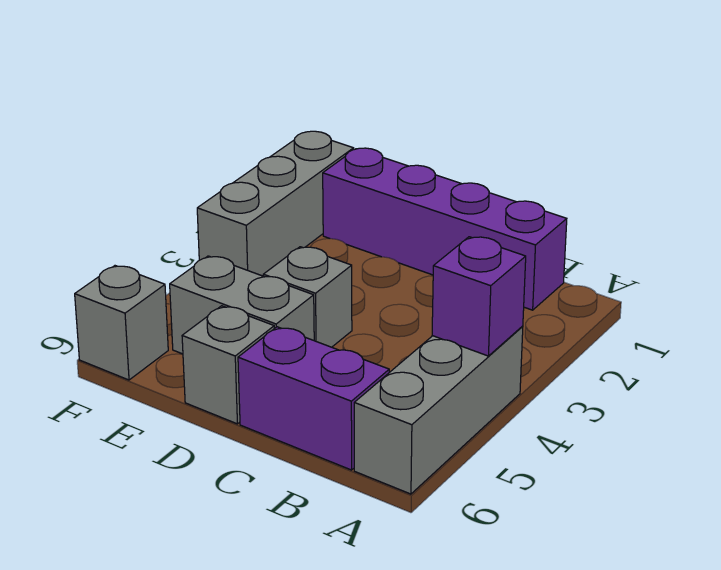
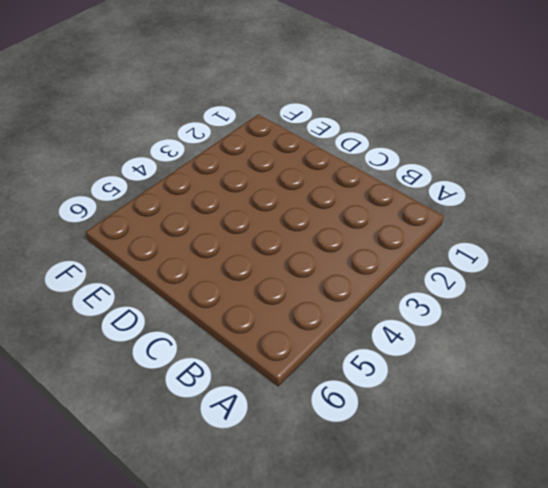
none -> grey 1x3 brick [354,326,523,494]
none -> purple 1x4 brick [323,148,567,310]

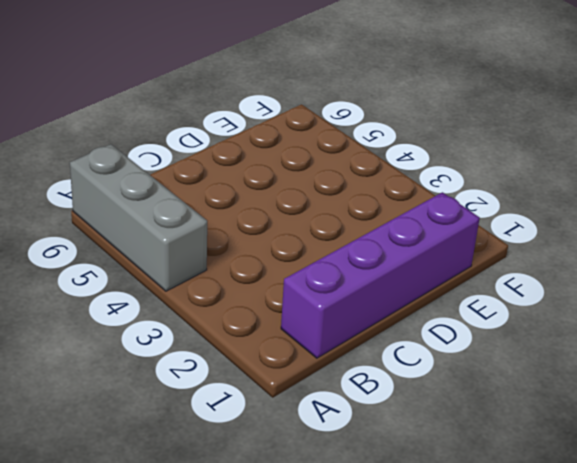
none -> purple 1x2 brick [238,327,389,470]
none -> grey 1x1 brick [263,247,352,347]

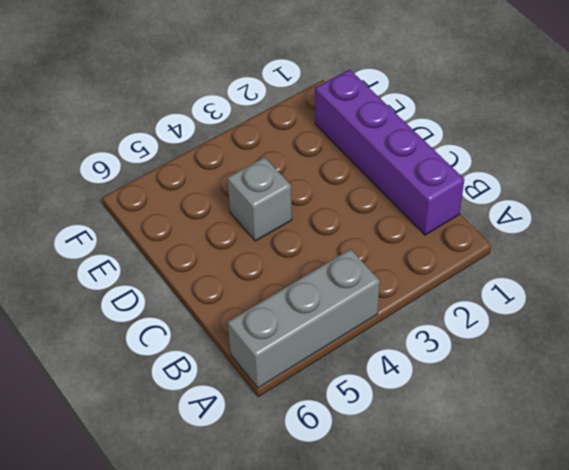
none -> purple 1x2 brick [238,327,389,470]
none -> grey 1x2 brick [170,256,314,354]

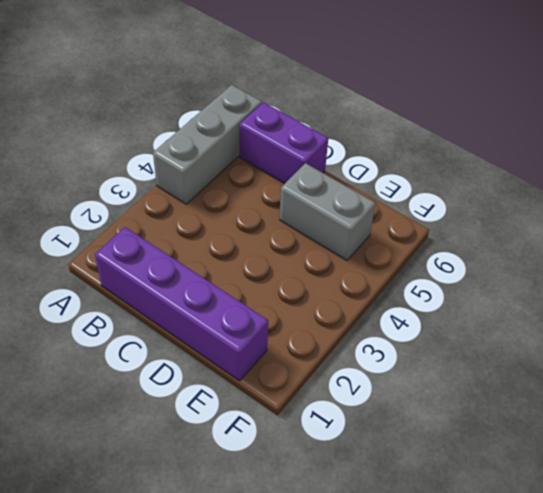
none -> grey 1x1 brick [263,247,352,347]
none -> grey 1x1 brick [182,306,274,424]

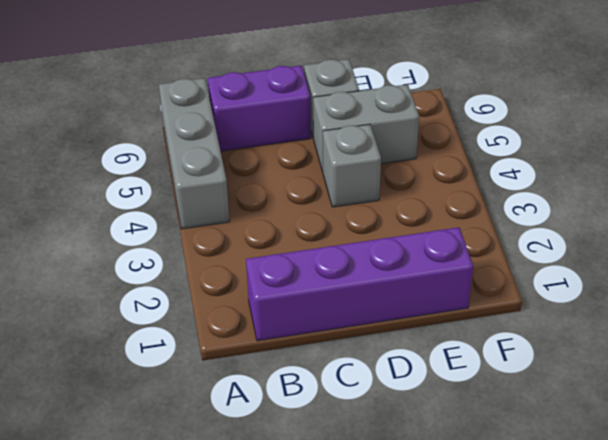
none -> grey 1x3 brick [197,131,354,276]
none -> grey 1x1 brick [75,266,168,380]

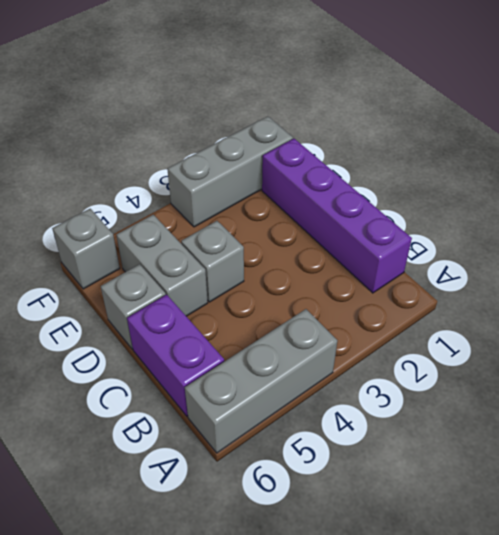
none -> purple 1x1 brick [432,237,526,356]

